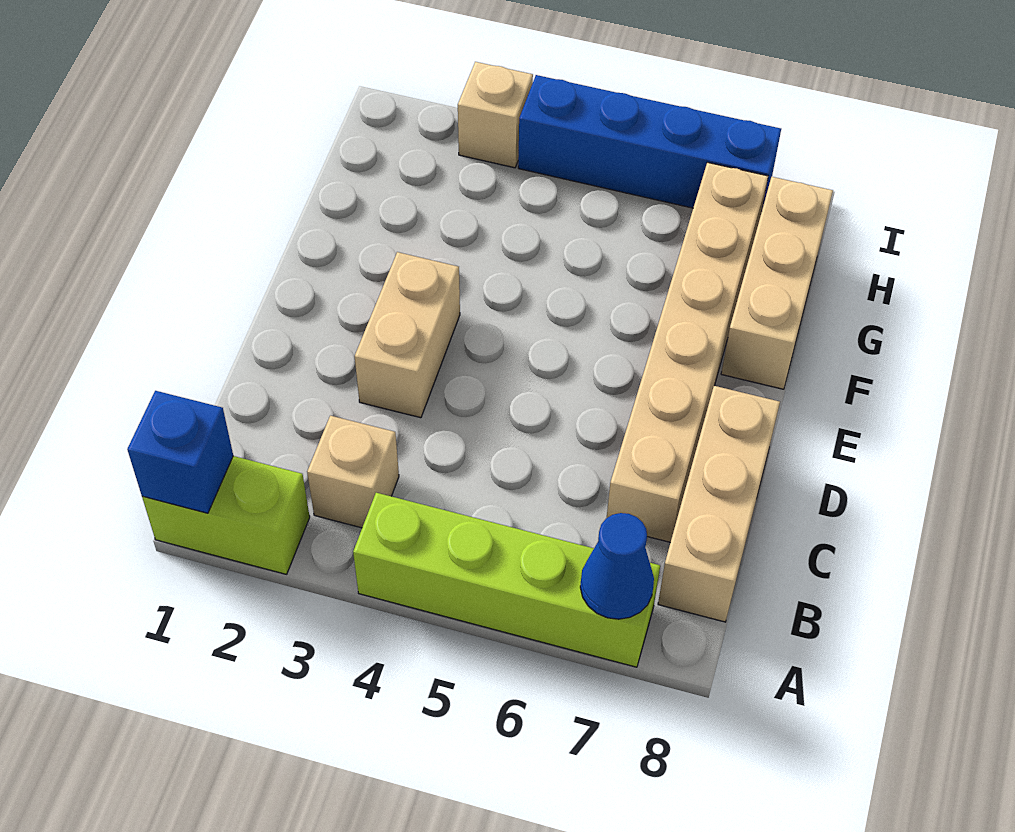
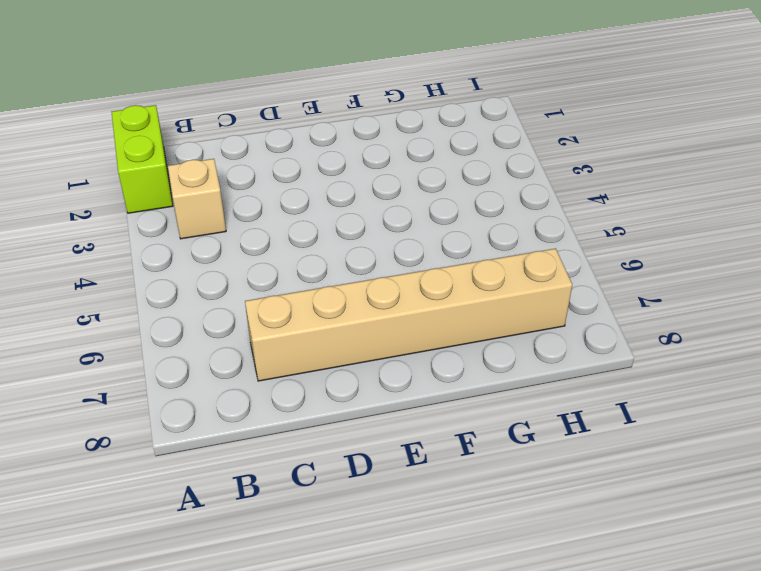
none -> lime 1x4 brick [353,493,660,667]
none -> tan 1x3 brick [658,386,780,622]

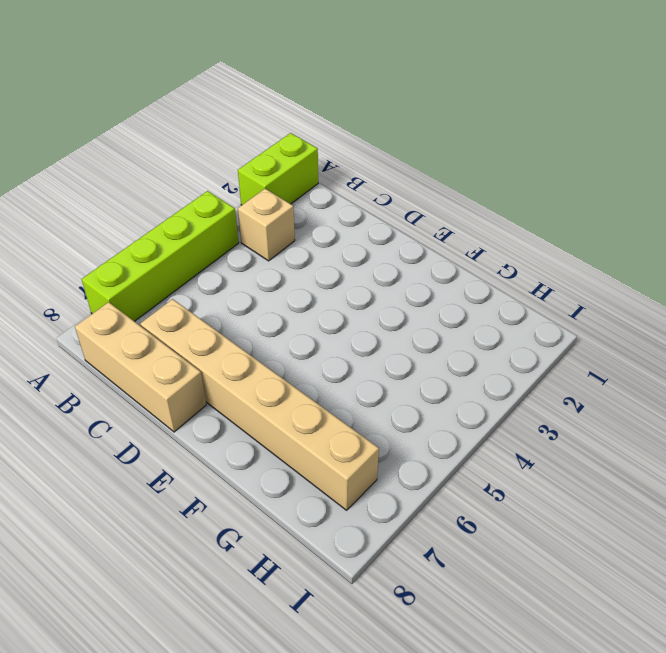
none -> tan 1x2 brick [355,252,460,418]
none -> tan 1x3 brick [721,177,833,389]

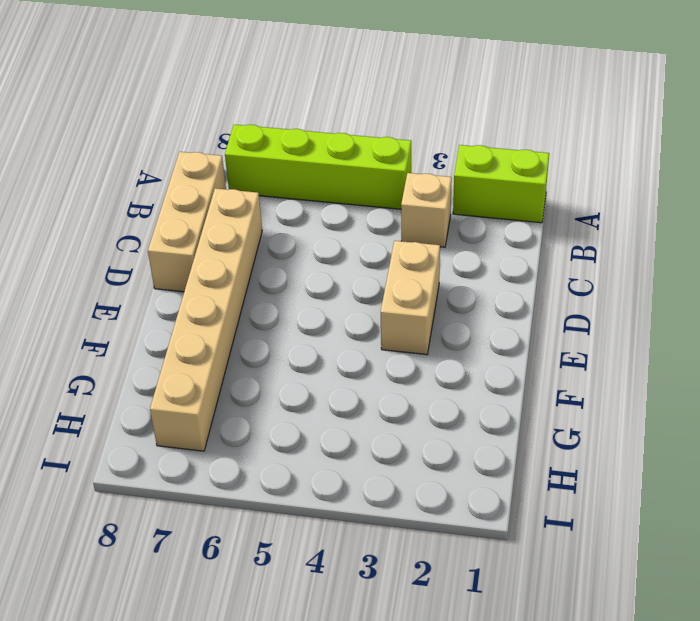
none -> tan 1x3 brick [721,177,833,389]
none -> tan 1x1 brick [458,62,533,168]

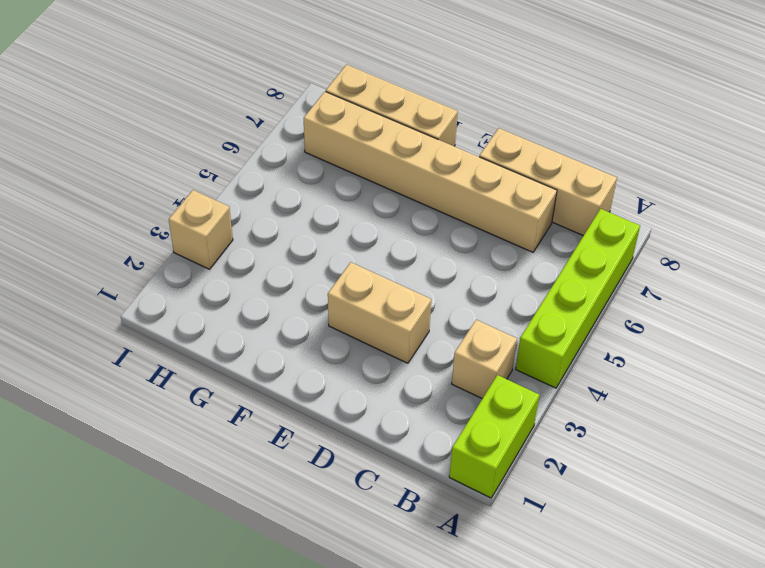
none -> blue 1x4 brick [518,75,781,209]
none -> blue 1x1 brick [127,391,233,513]

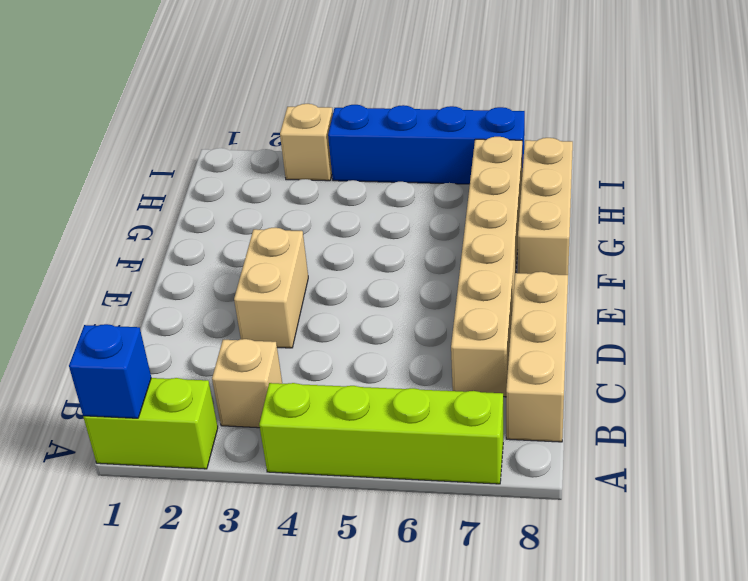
none -> blue 1x1 cone [580,513,654,619]

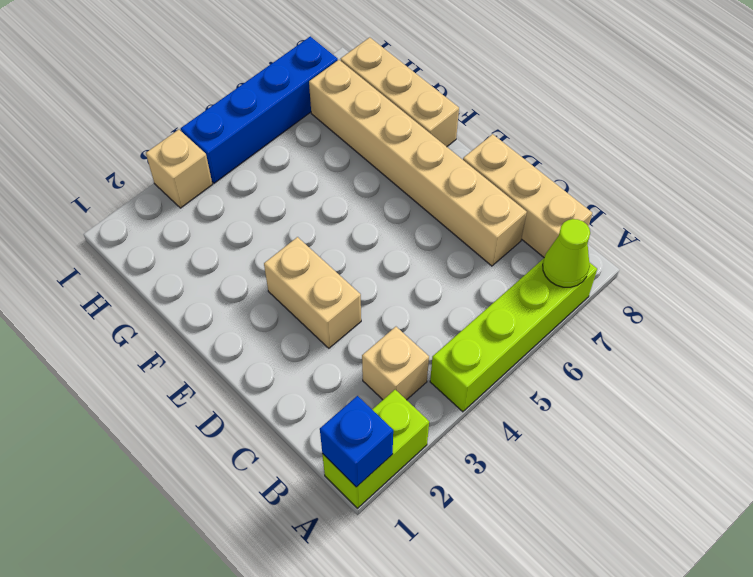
lime 1x1 cone [543,219,590,287] -> blue 1x1 cone [580,513,654,619]

